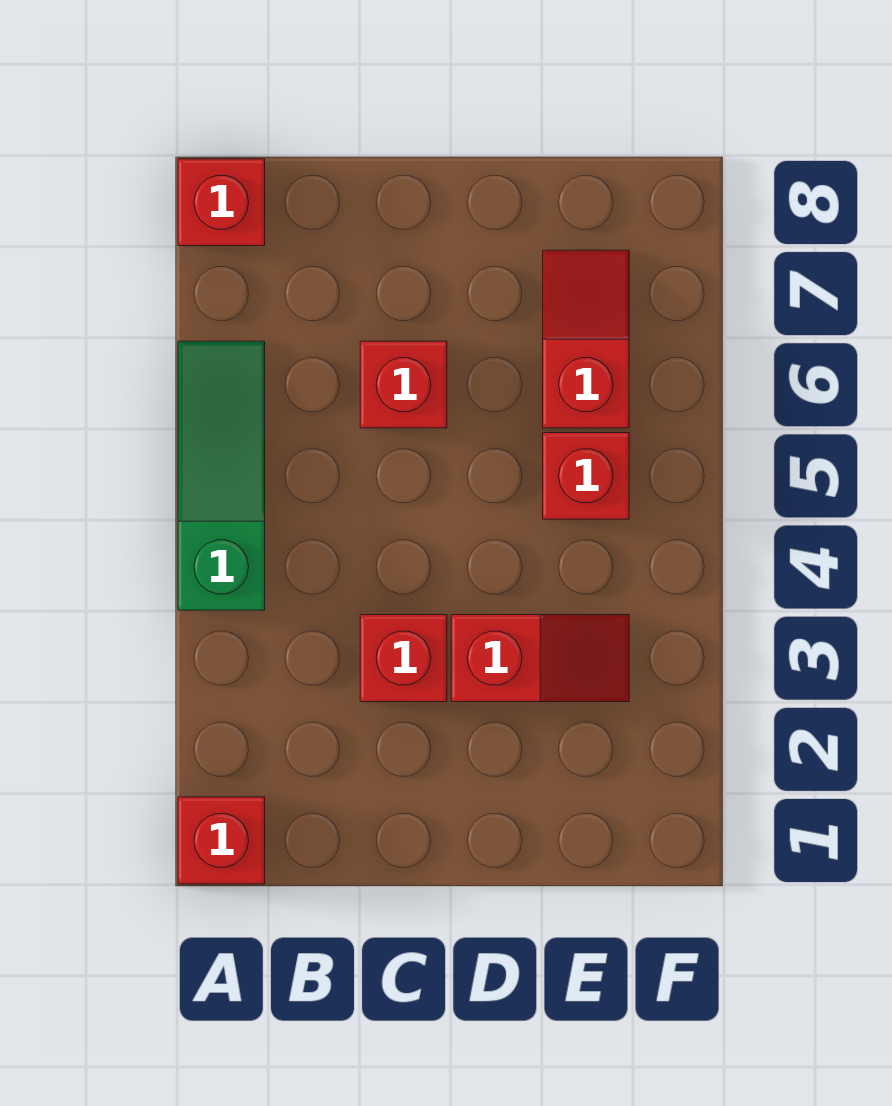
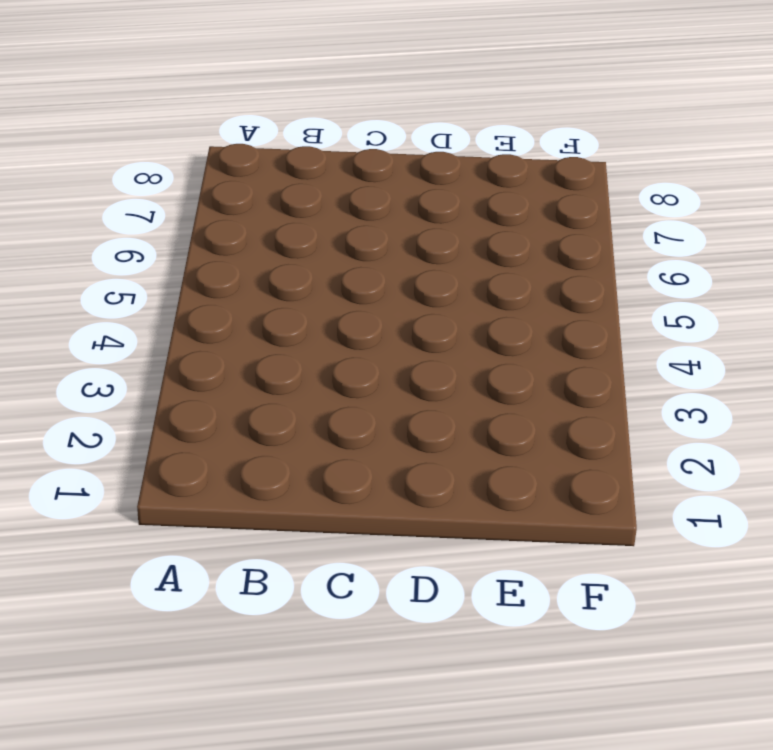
none -> red 1x1 brick [178,797,265,884]
none -> green 1x3 slope [178,341,265,610]

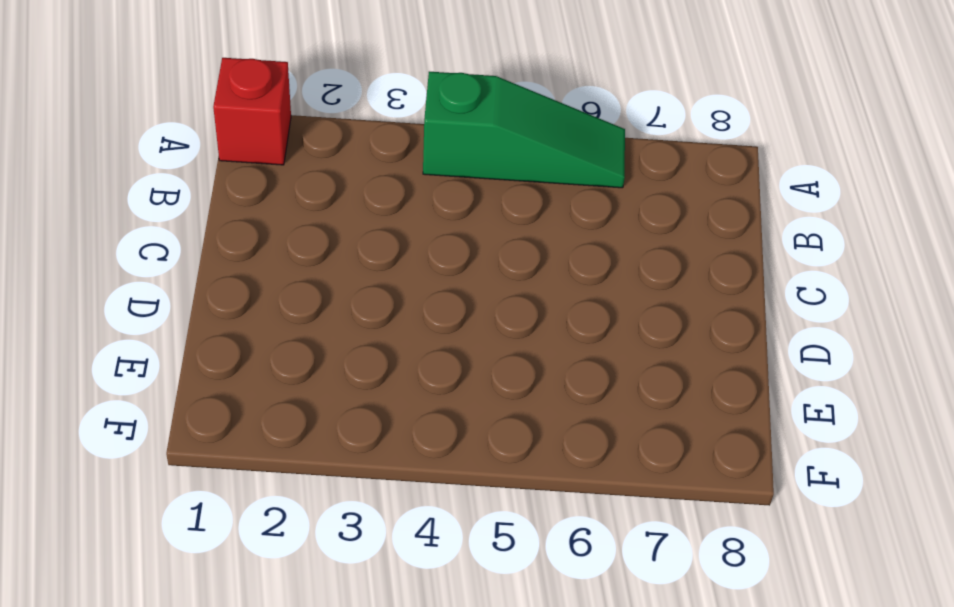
none -> red 1x1 brick [178,159,265,246]
none -> red 1x1 brick [360,615,447,702]

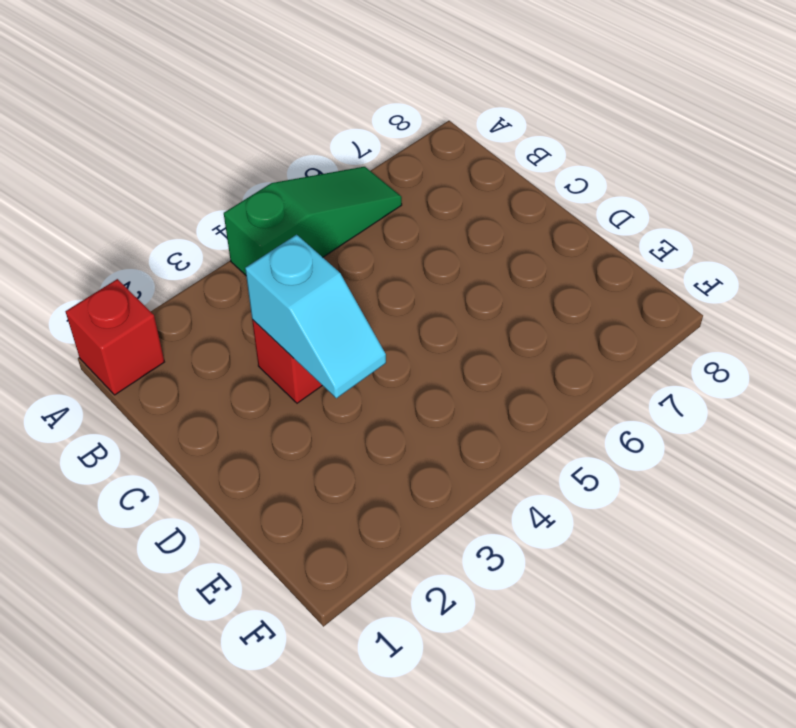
cyan 1x2 slope [245,235,386,398] -> none
none -> red 1x1 brick [178,159,265,246]
none -> red 1x1 brick [360,341,447,428]

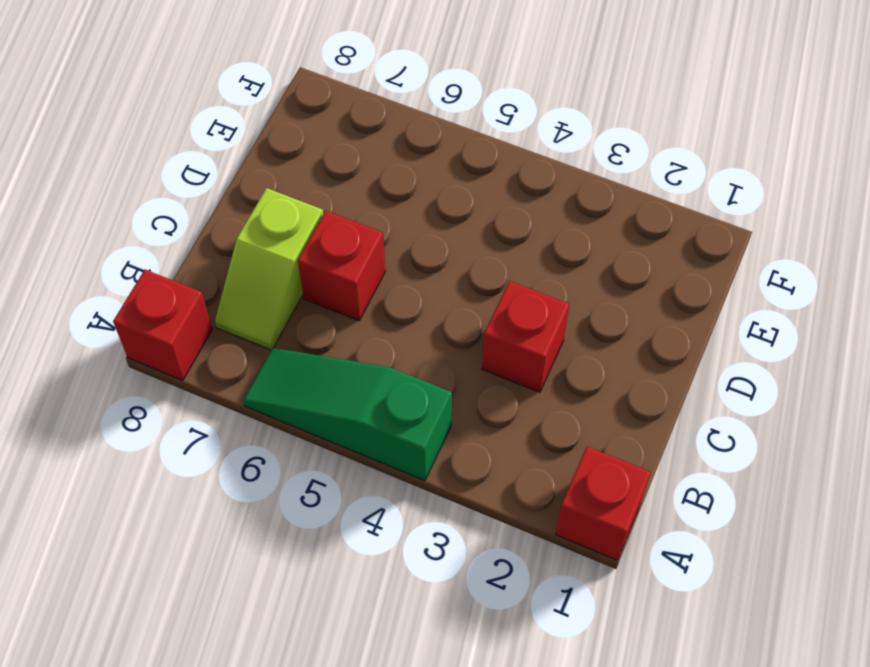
lime 1x2 slope [215,188,323,350] -> none
none -> red 1x2 slope [451,615,629,702]
none -> red 1x1 brick [543,433,629,519]

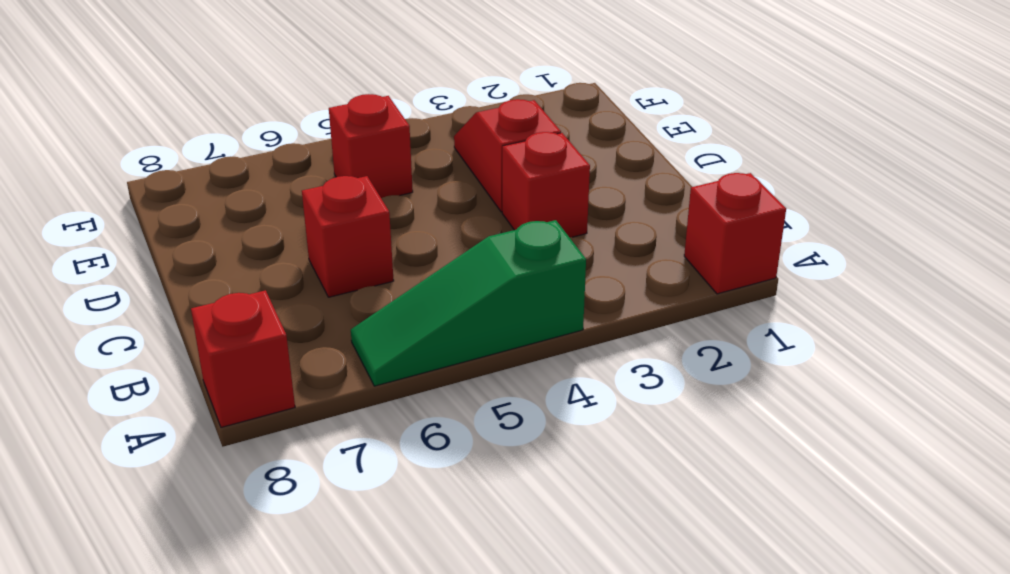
none -> red 1x2 slope [543,250,629,428]

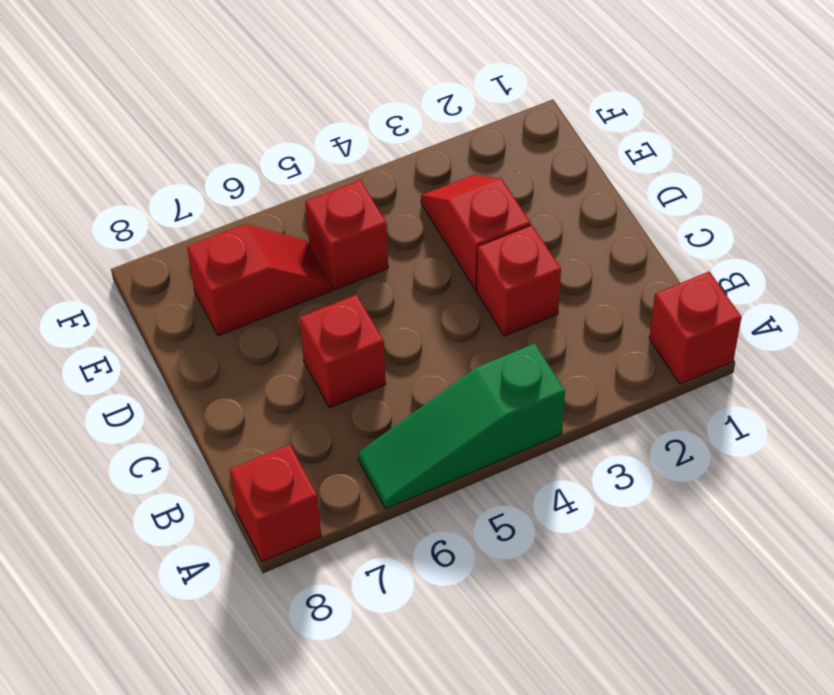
red 1x2 slope [187,224,331,336] -> red 1x2 slope turned to [543,250,629,428]

